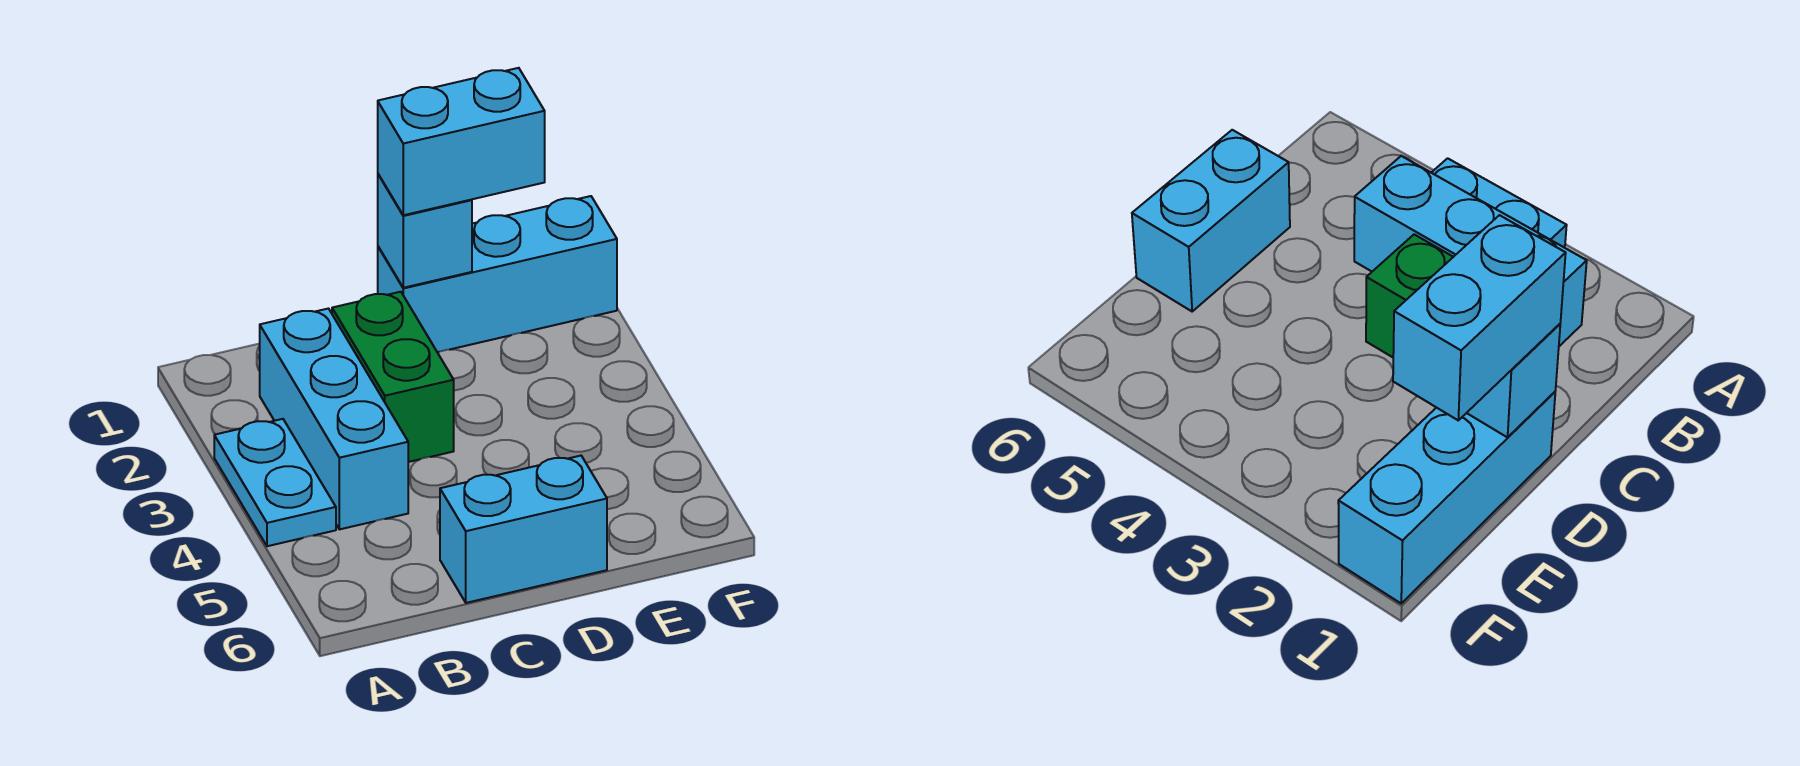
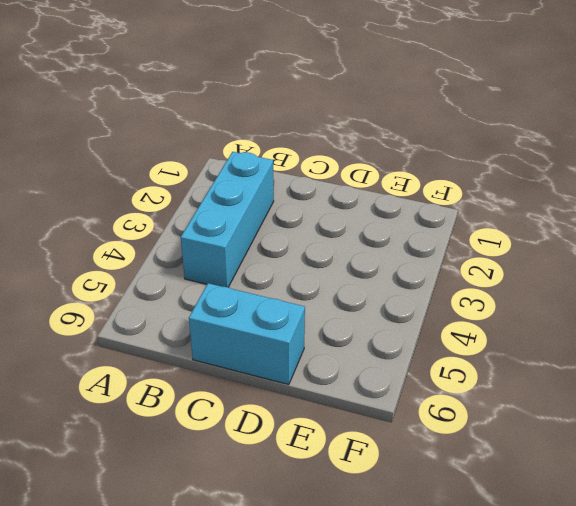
none -> cyan 1x2 plate [214,419,336,546]
none -> green 1x2 brick [332,292,454,462]

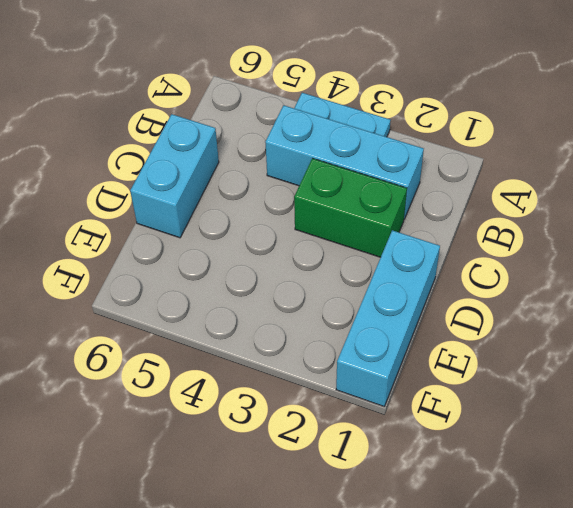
none -> cyan 1x1 brick [378,174,472,288]
none -> cyan 1x2 brick [378,68,545,215]

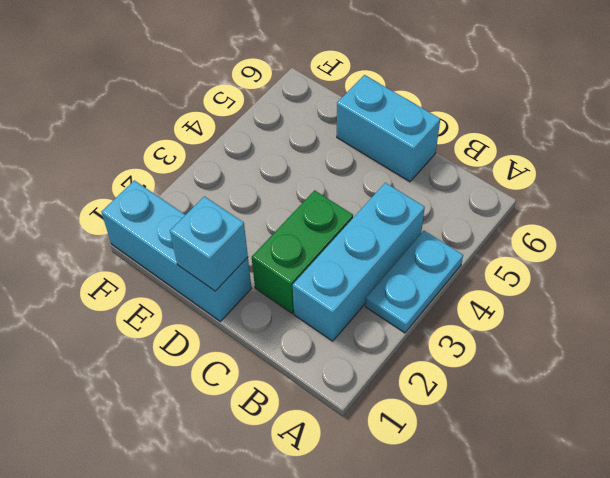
none -> cyan 1x2 brick [378,68,545,215]

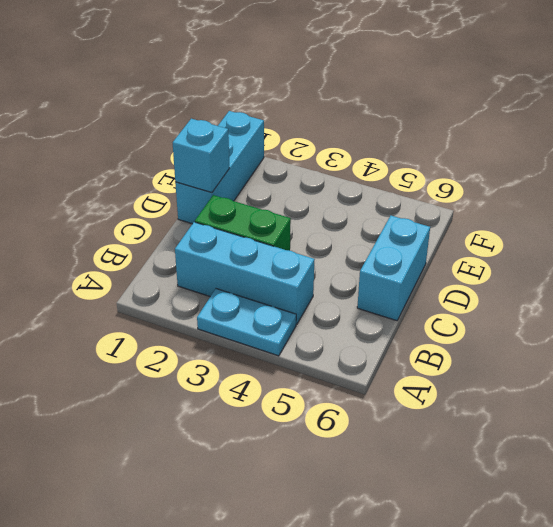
none -> cyan 1x2 brick [378,68,545,215]

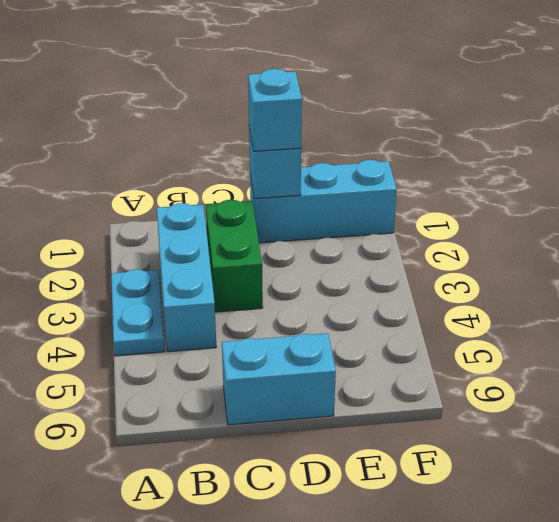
cyan 1x1 brick [248,69,302,151] -> cyan 1x2 brick [378,68,545,215]

